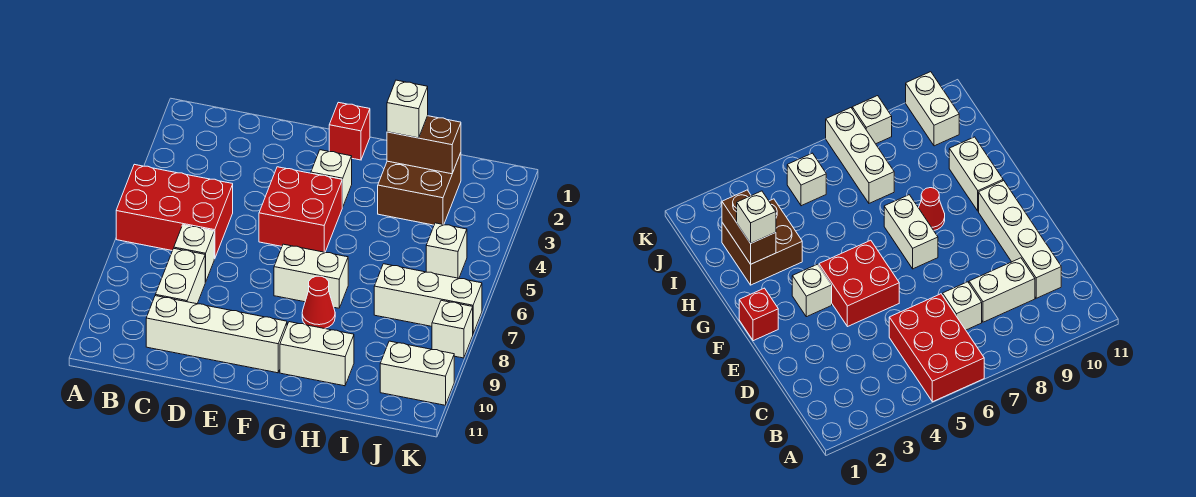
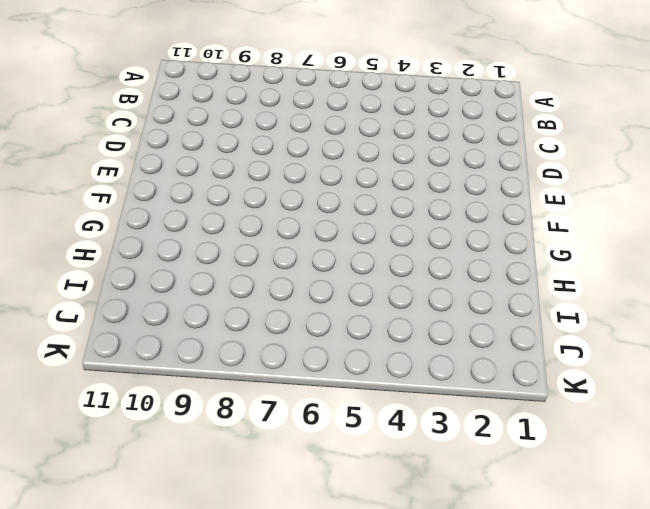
none -> red 2x3 brick [116,164,233,259]
none -> white 1x1 brick [174,225,214,282]
none -> white 1x2 brick [155,249,205,304]

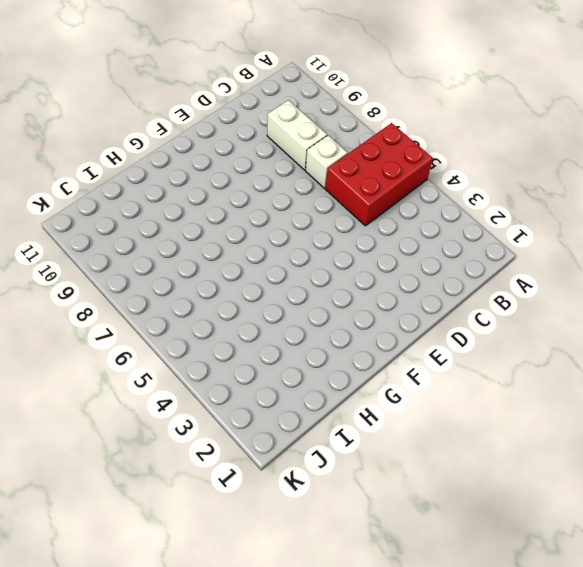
none -> white 1x4 brick [146,296,287,373]
none -> red 2x2 brick [259,167,342,252]
none -> red 1x1 brick [329,102,370,160]

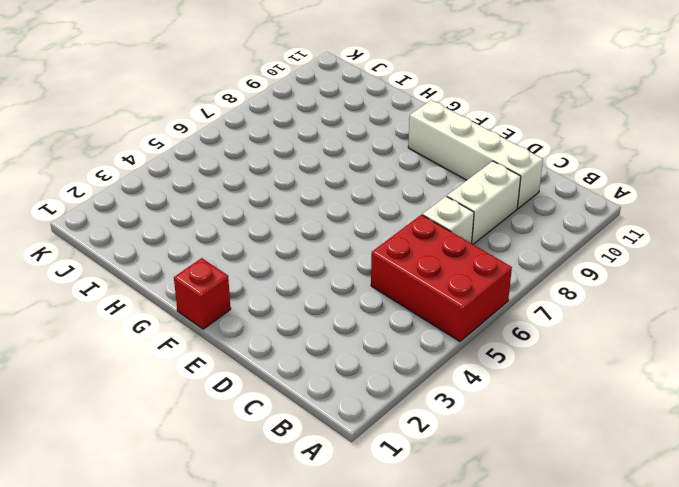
none -> red 2x2 brick [259,167,342,252]
none -> white 1x1 brick [311,150,352,207]
none -> white 1x2 brick [274,244,348,308]

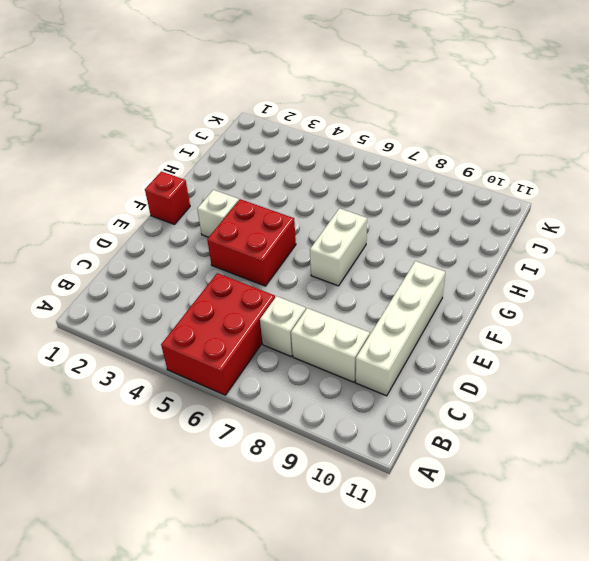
none -> red 1x1 cone [302,276,335,329]
none -> white 1x2 brick [280,322,354,386]
none -> brown 2x2 brick [378,153,461,225]

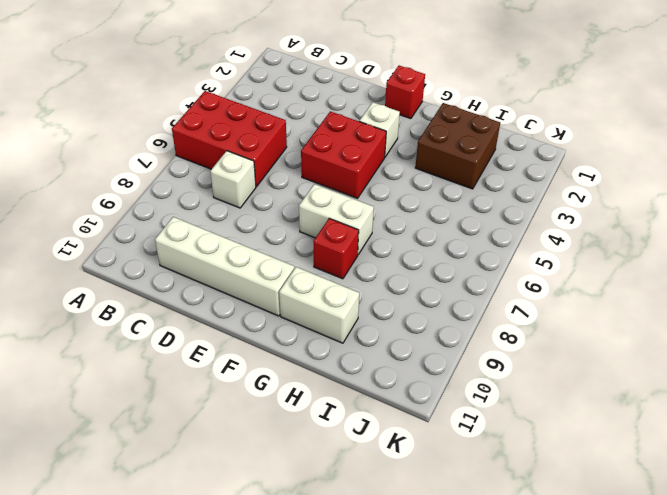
red 1x1 brick [313,219,359,279] -> red 1x1 cone [302,276,335,329]
none -> white 1x2 brick [155,249,205,304]
none -> white 1x3 brick [374,264,482,333]
none -> white 1x1 brick [426,223,467,278]

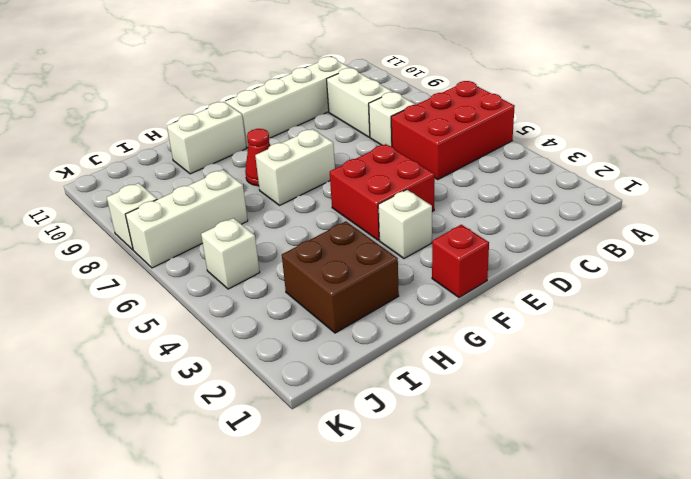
none -> white 1x2 brick [380,341,454,405]
none -> brown 1x2 brick [387,116,461,174]
none -> white 1x1 brick [387,80,428,138]

